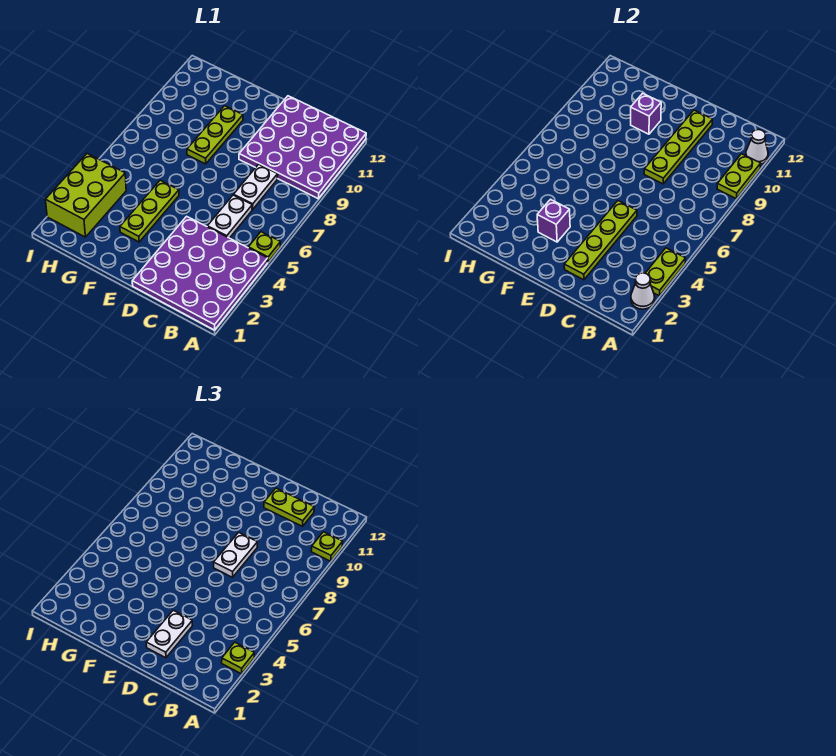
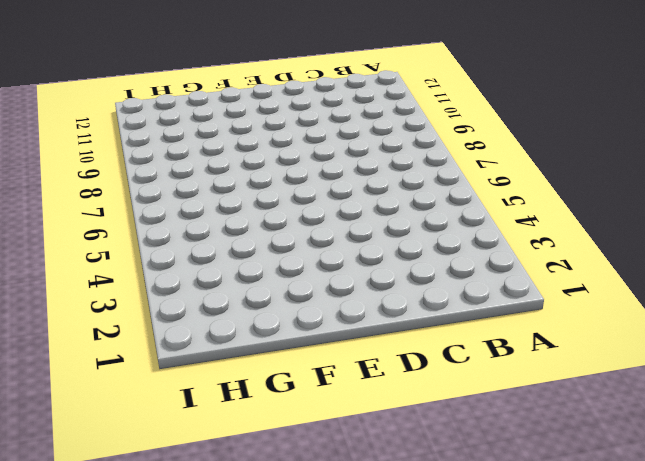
none -> purple 4x4 plate [132,216,268,330]
none -> lime 1x1 plate [248,232,280,263]
none -> purple 4x4 plate [239,96,366,199]

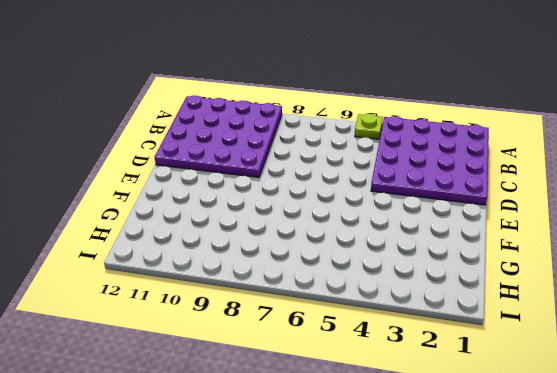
none -> white 1x2 plate [207,195,252,238]
none -> white 1x2 plate [234,164,278,209]
none -> lime 1x3 plate [120,180,179,242]

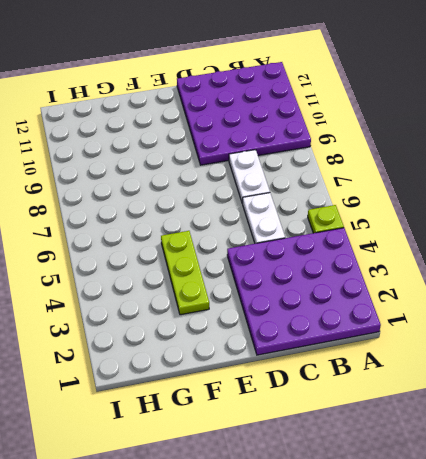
none -> lime 1x3 plate [187,106,243,164]
none -> lime 2x3 brick [45,154,126,237]
none -> white 1x1 cone [631,273,655,309]

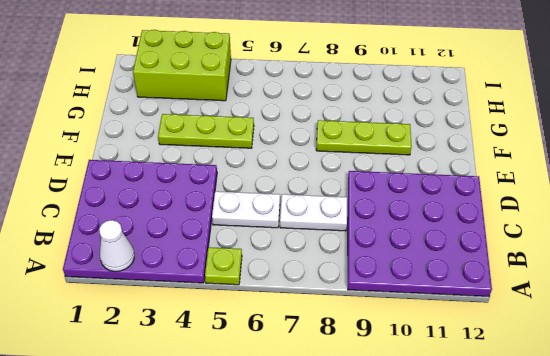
none -> lime 1x2 plate [645,248,686,296]
none -> lime 1x2 plate [717,154,761,199]
none -> white 1x1 cone [746,130,768,164]

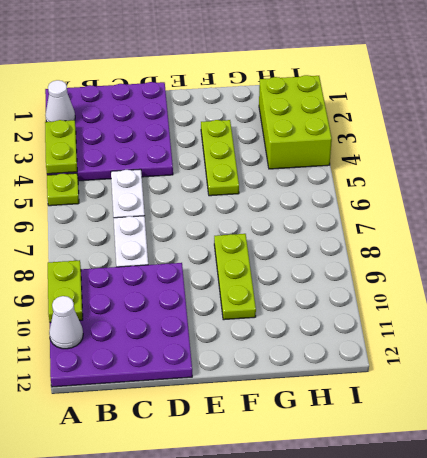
none -> lime 1x4 plate [564,201,637,280]
none -> lime 1x4 plate [644,110,713,184]
none -> purple 1x1 brick [537,199,570,242]

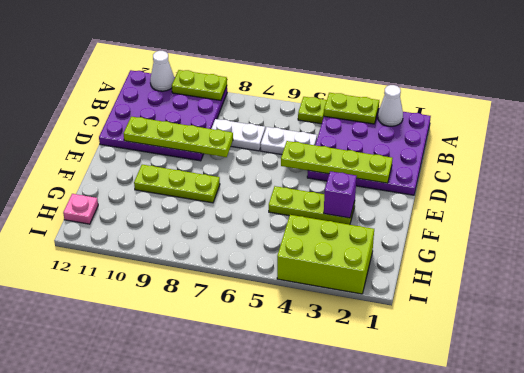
pink 1x1 plate [63,194,98,224] -> none
none -> purple 1x1 brick [631,93,661,134]
none -> lime 1x1 plate [222,642,254,674]
none -> lime 1x1 plate [311,532,343,561]

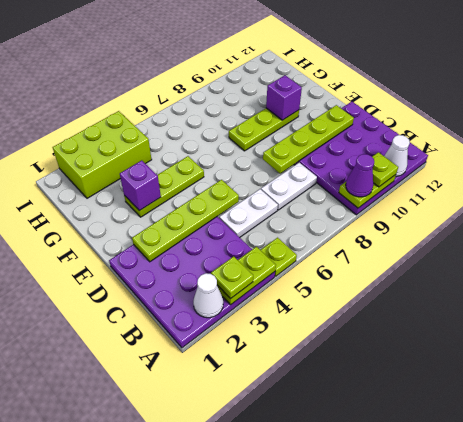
purple 1x1 cone [346,154,374,197] -> none
none -> lime 1x2 plate [264,488,314,526]
none -> white 1x2 plate [146,610,192,658]
none -> white 1x2 plate [214,532,257,577]

